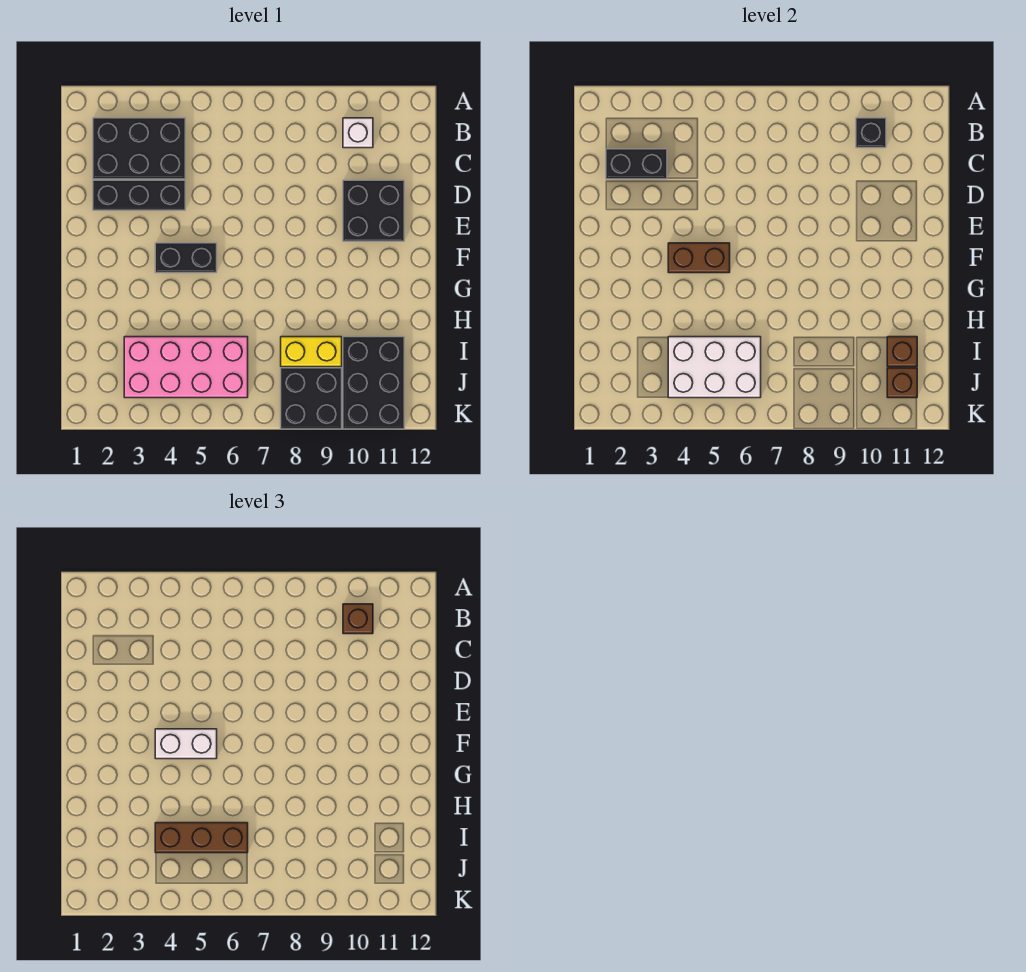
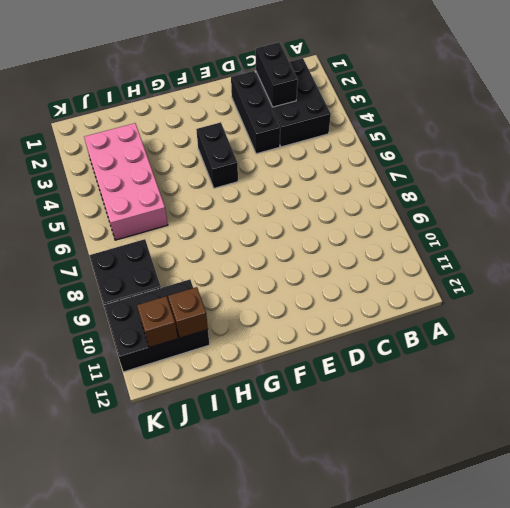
none -> white 1x1 brick [343,118,373,148]
none -> black 2x2 brick [343,180,404,241]
none -> yellow 1x2 brick [281,337,342,367]

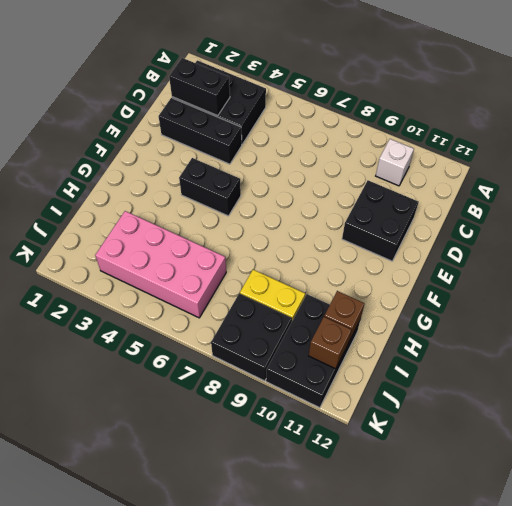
none -> black 1x1 brick [856,118,886,148]
none -> brown 1x2 brick [668,243,730,273]
none -> white 2x3 brick [668,337,761,398]

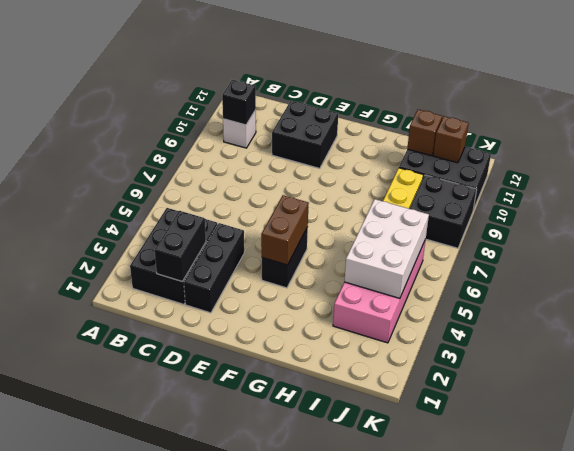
none -> brown 1x1 brick [343,604,373,634]
none -> white 1x2 brick [155,729,217,759]
none -> brown 1x3 brick [155,823,248,853]

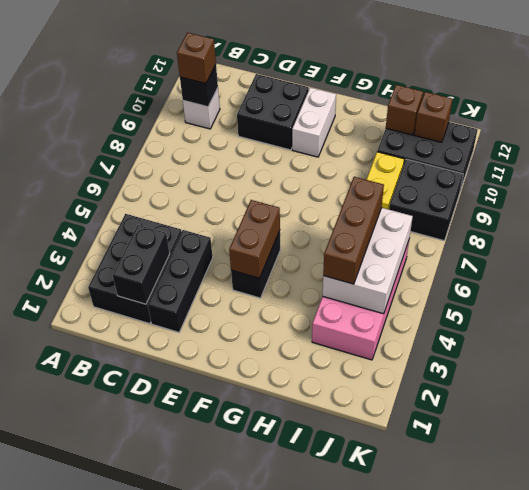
white 1x2 brick [292,87,336,157] -> white 1x2 brick moved to [155,729,217,759]

